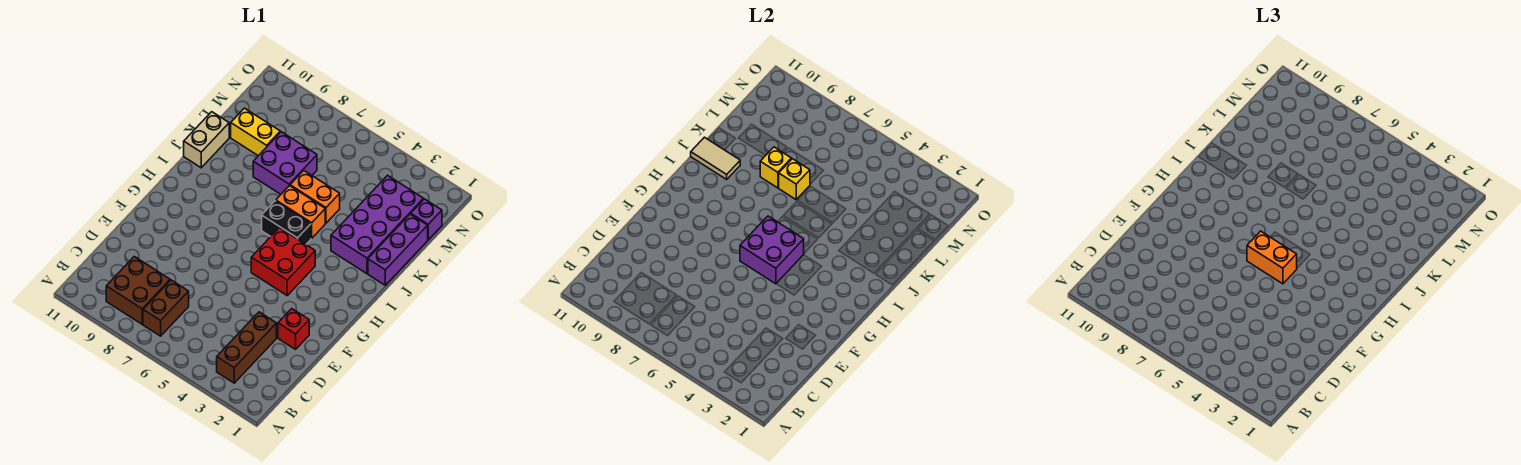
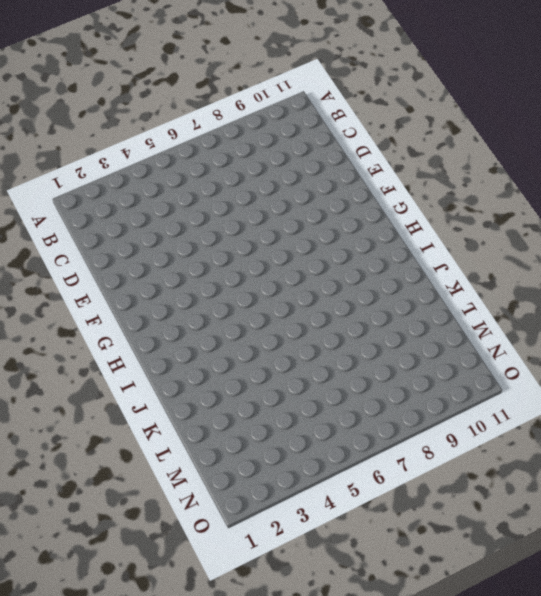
none -> brown 1x3 brick [217,312,276,383]
none -> brown 1x2 brick [143,280,189,336]
none -> brown 2x2 brick [106,257,170,324]

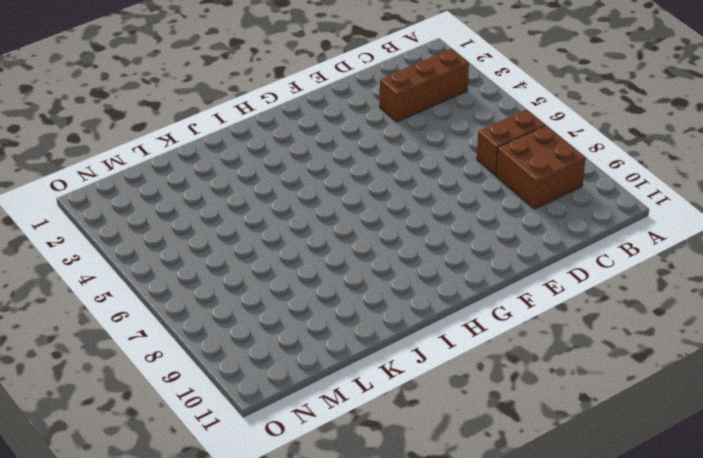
none -> red 1x1 brick [278,309,309,349]
none -> red 2x2 brick [251,228,315,295]
none -> black 1x2 brick [262,201,311,244]

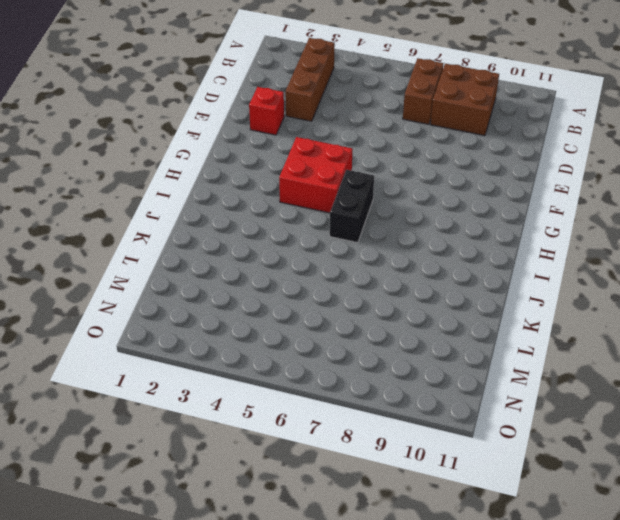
black 1x2 brick [330,170,374,243] -> black 1x2 brick turned to [262,201,311,244]
none -> purple 1x3 brick [368,214,428,285]
none -> purple 2x4 brick [331,175,423,274]
none -> orange 1x2 brick [276,186,325,238]

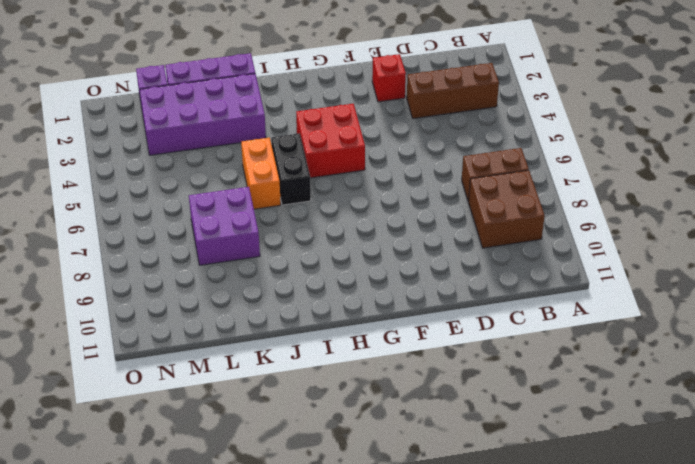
none -> tan 1x2 brick [184,112,229,168]
none -> orange 1x2 brick [290,171,340,223]
none -> yellow 1x2 brick [231,108,280,156]

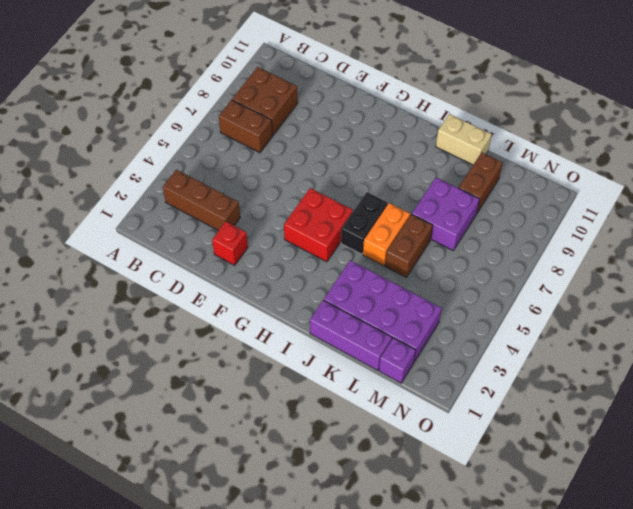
brown 1x2 brick [385,214,433,277] -> orange 1x2 brick [290,171,340,223]
brown 1x2 brick [459,152,503,213] -> yellow 1x2 brick [231,108,280,156]
none -> purple 2x2 brick [740,216,804,284]
none -> tan 1x2 tile [691,137,740,179]
none -> yellow 1x1 brick [778,159,810,200]

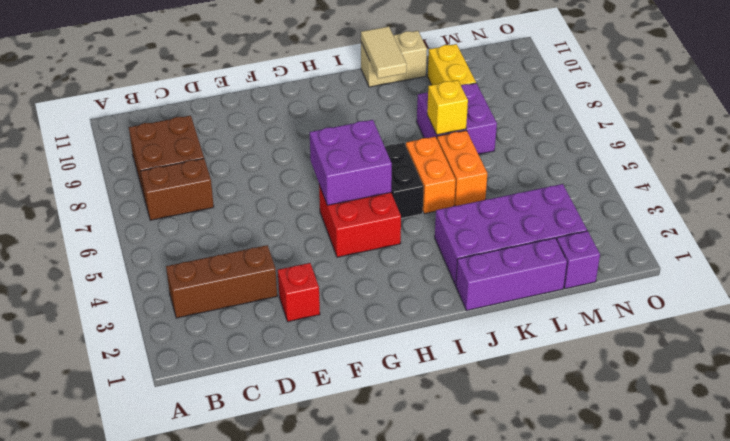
none -> yellow 1x1 brick [760,147,791,188]
none -> orange 1x2 brick [1247,231,1297,284]

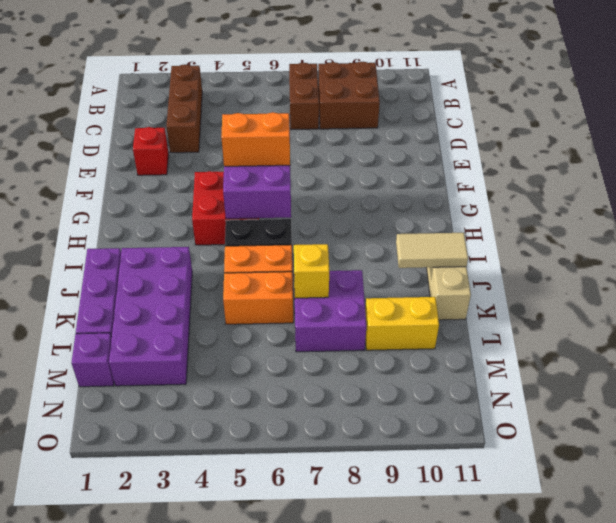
none -> yellow 1x1 brick [760,147,791,188]

